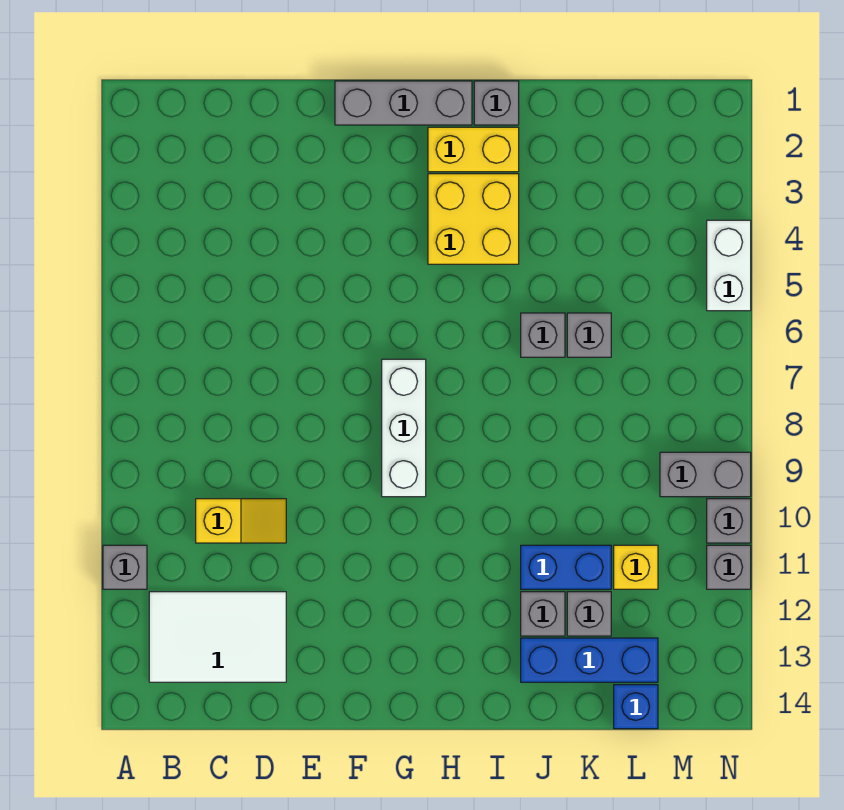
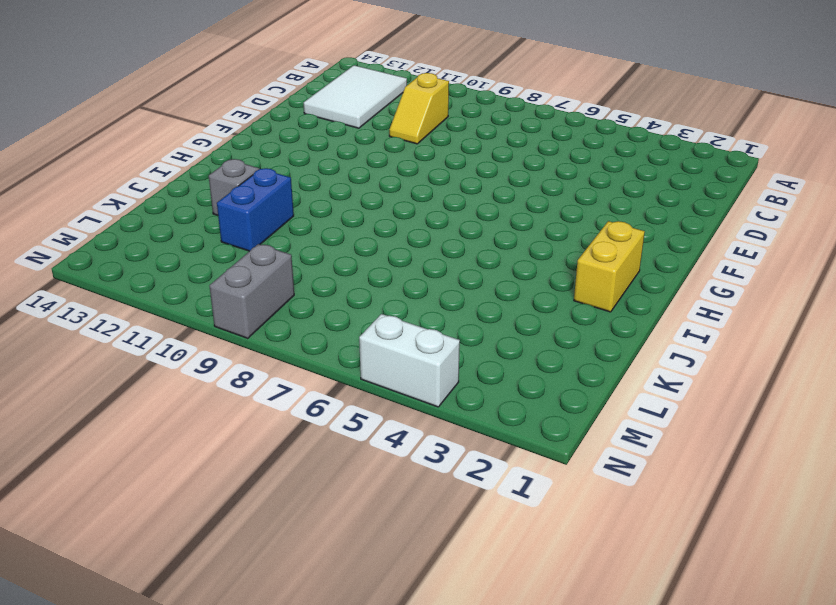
none -> grey 1x1 brick [103,545,147,589]
none -> grey 1x3 brick [335,81,472,125]
none -> white 1x3 brick [382,359,426,497]

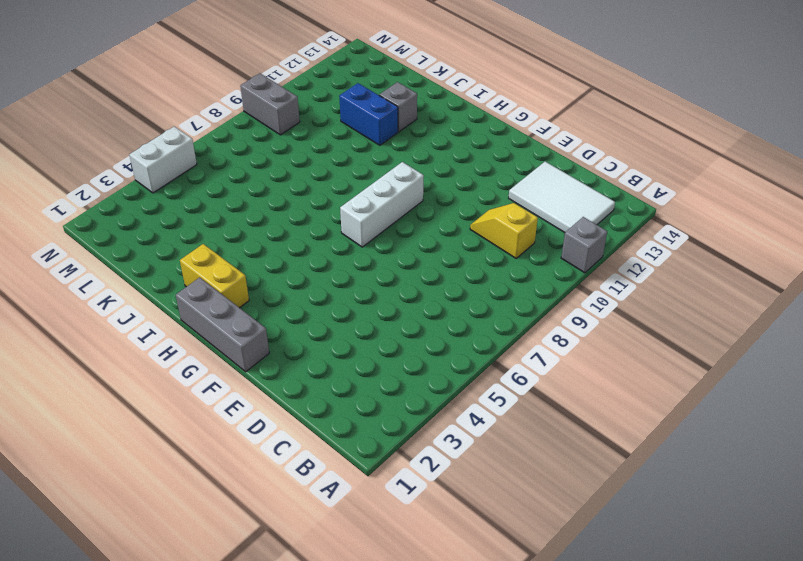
none -> yellow 2x2 brick [428,174,519,264]
none -> grey 1x1 brick [474,81,519,125]
none -> grey 1x1 brick [521,313,565,357]

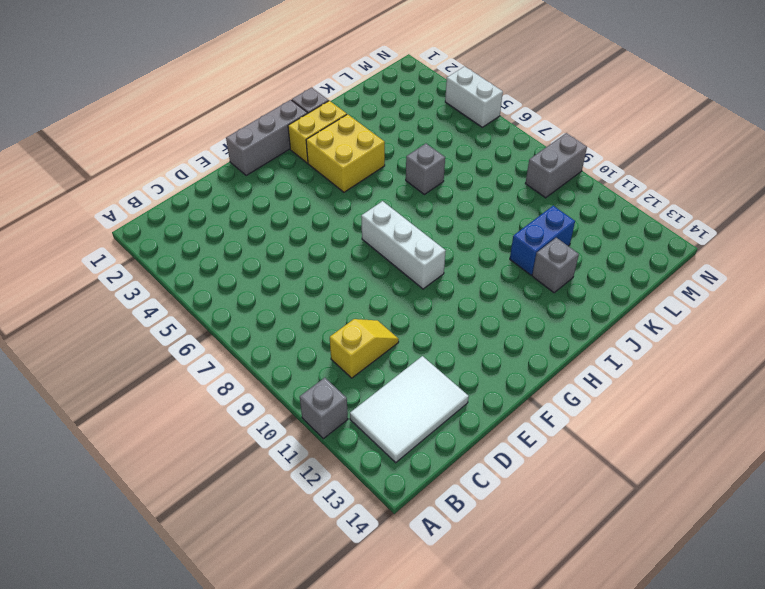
none -> blue 1x3 brick [521,638,658,682]
none -> grey 1x1 brick [567,313,611,357]
none -> grey 1x1 brick [567,592,611,636]

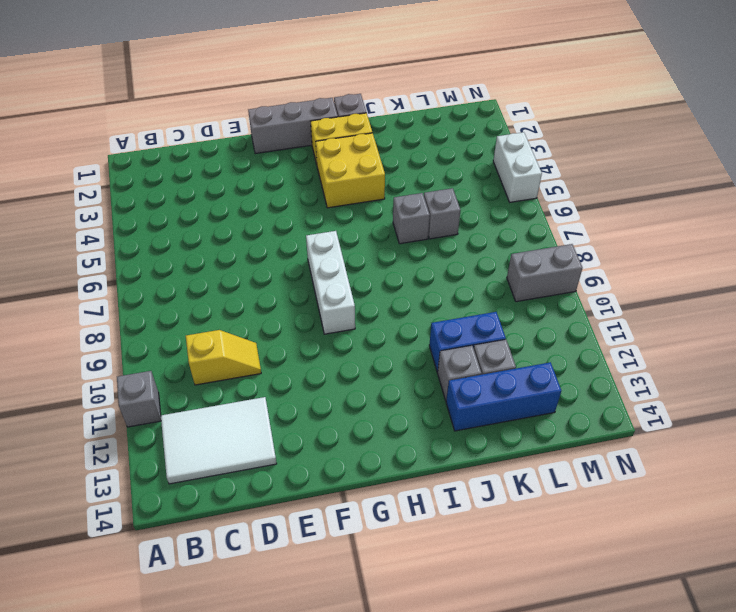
none -> yellow 1x1 brick [614,545,658,589]
none -> blue 1x1 brick [614,685,658,729]
none -> grey 1x1 brick [707,499,751,543]

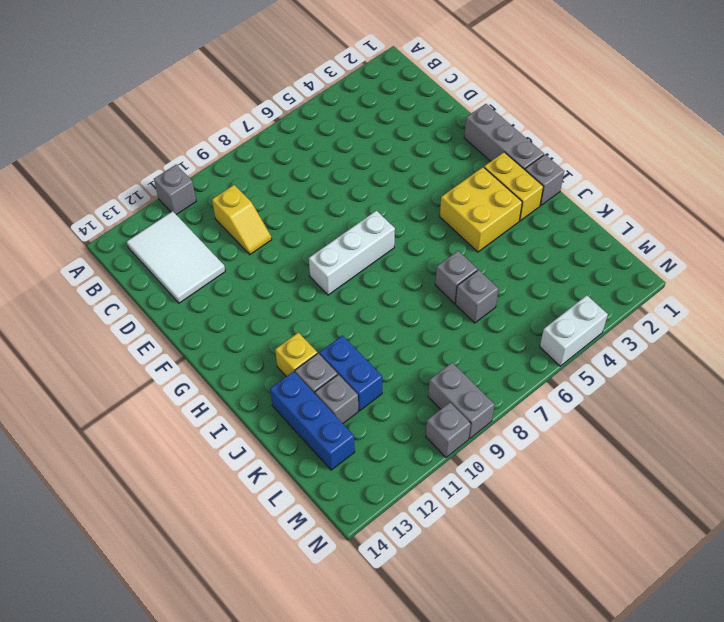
yellow 1x1 brick [275,333,317,376] -> yellow 1x1 brick moved to [614,545,658,589]
none -> blue 1x1 brick [614,685,658,729]
none -> grey 1x1 brick [707,545,751,589]

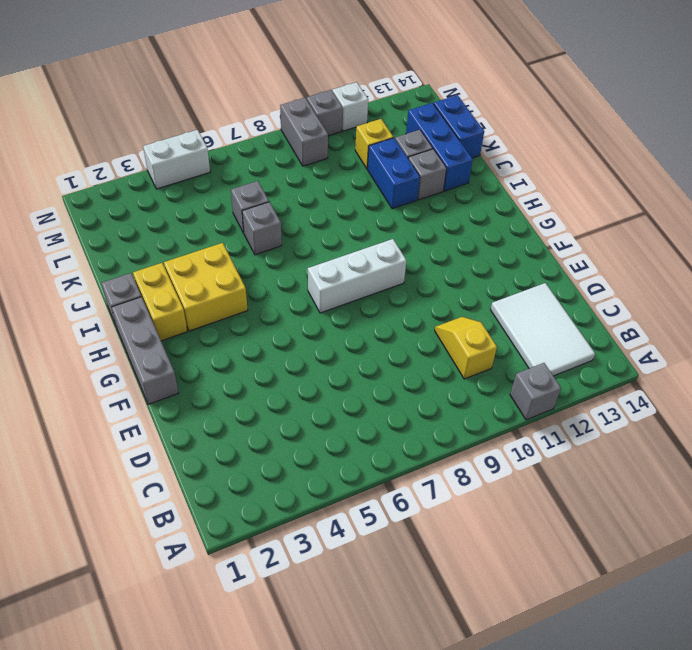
blue 1x2 brick [434,95,484,158] -> blue 1x1 brick [614,685,658,729]
white 1x1 brick [332,82,368,131] -> grey 1x1 brick [707,545,751,589]

